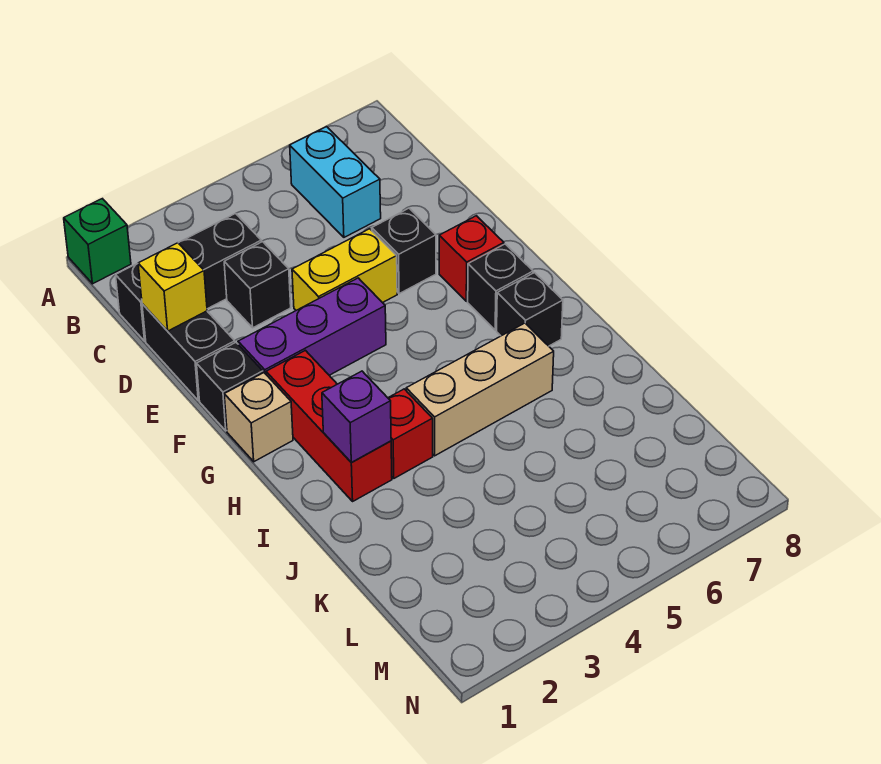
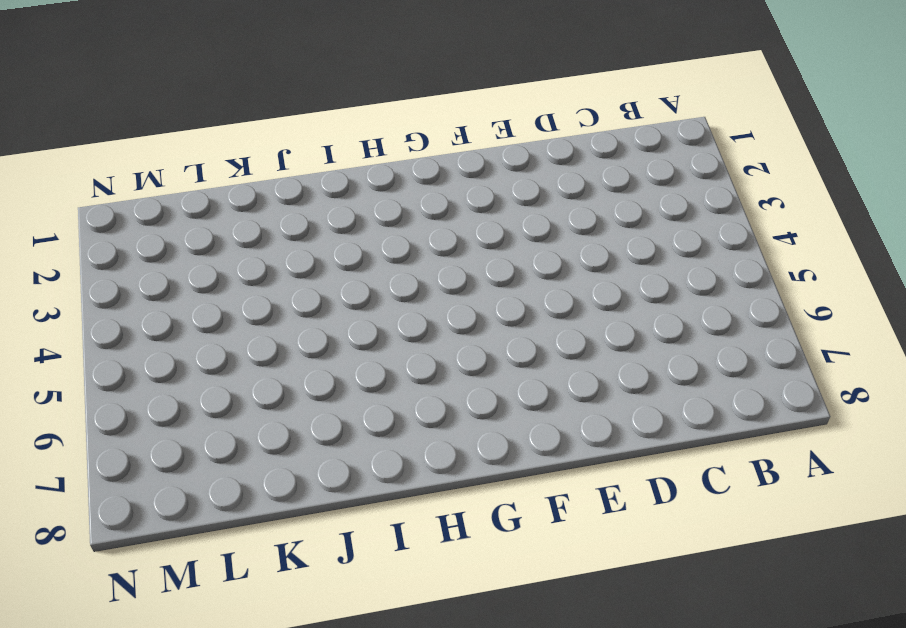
none -> green 1x1 brick [64,199,131,284]
none -> cyan 1x2 brick [290,127,381,237]
none -> black 1x3 brick [116,213,261,341]

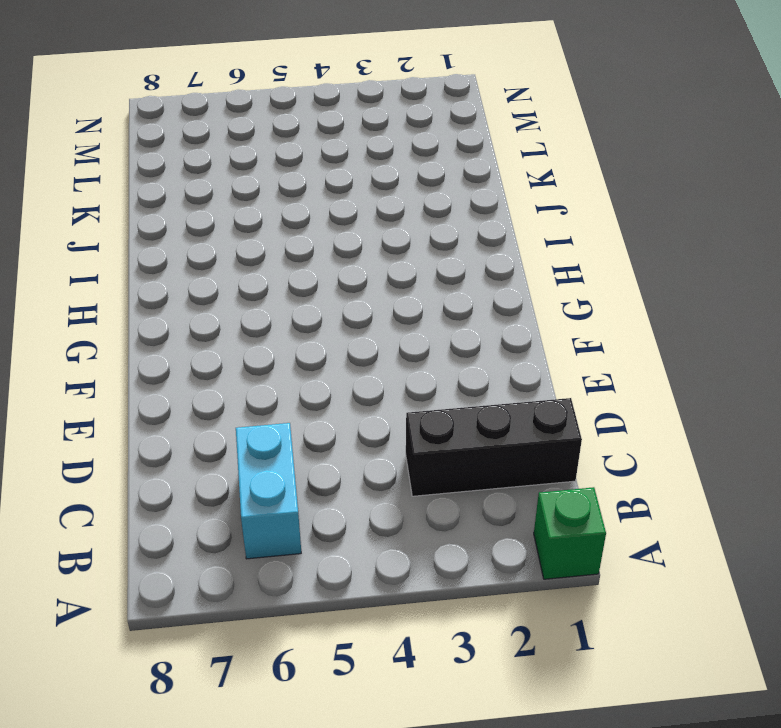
none -> black 1x2 brick [142,304,235,400]
none -> black 1x1 brick [224,242,291,328]
none -> yellow 1x2 brick [292,229,397,310]

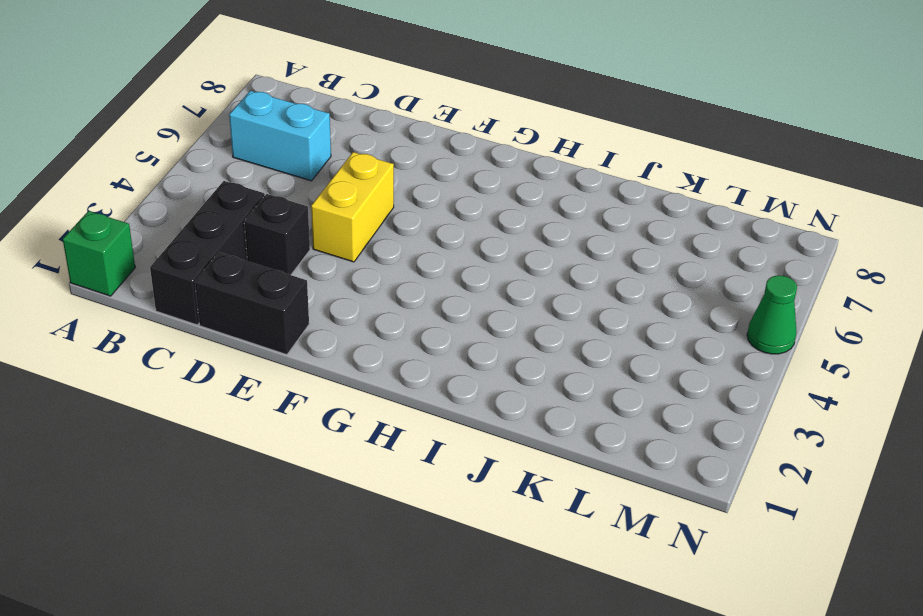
green 1x1 cone [747,275,797,354] -> none
none -> black 1x1 brick [372,208,436,294]
none -> black 1x1 brick [197,343,263,431]
none -> purple 1x3 brick [238,278,386,375]

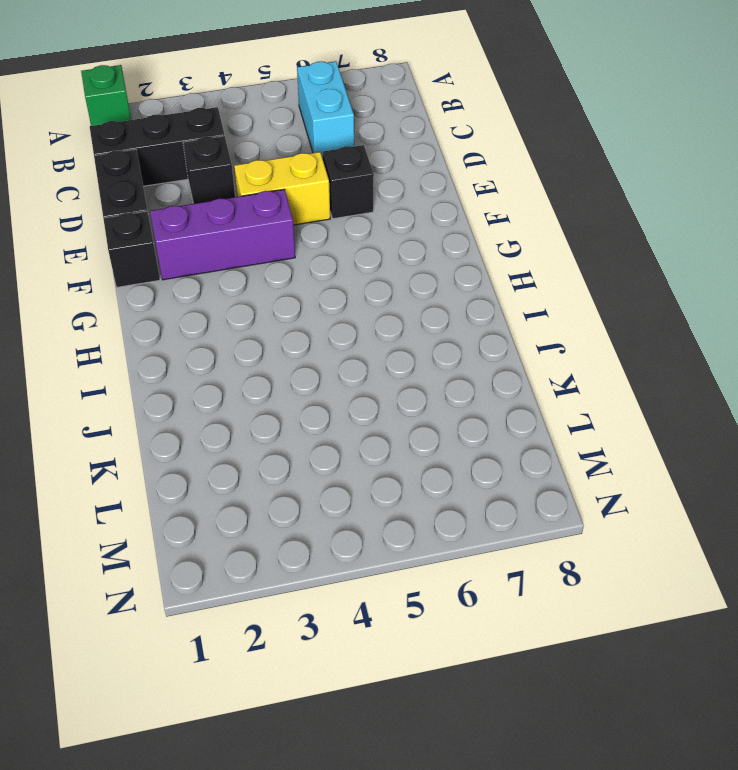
none -> red 1x1 brick [439,216,504,301]
none -> tan 1x1 brick [224,373,293,462]
none -> red 1x3 brick [266,350,392,501]

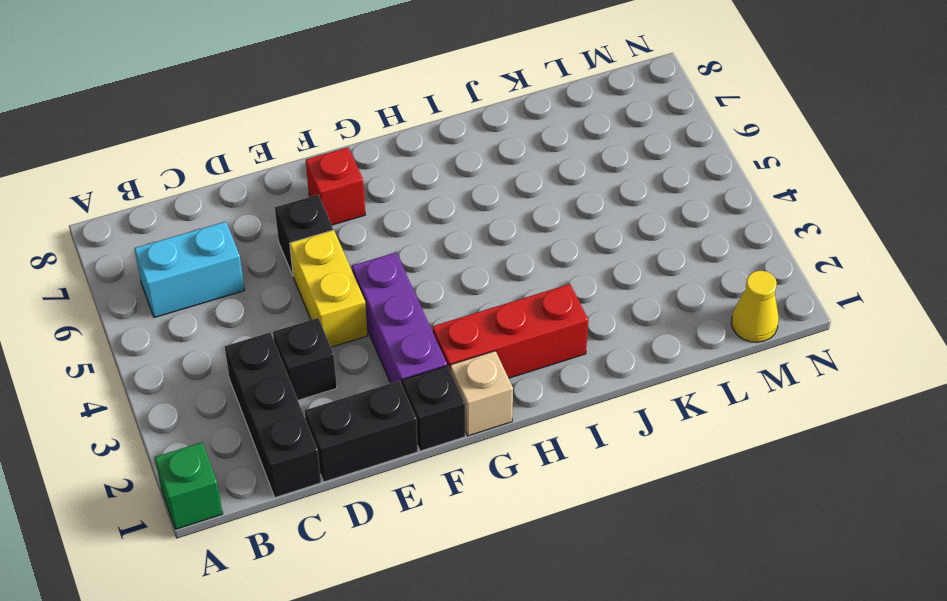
yellow 1x1 cone [731,271,779,342] -> none
none -> black 1x1 brick [468,244,533,330]
none -> black 1x1 brick [497,273,563,346]
none -> red 1x1 brick [388,389,433,478]

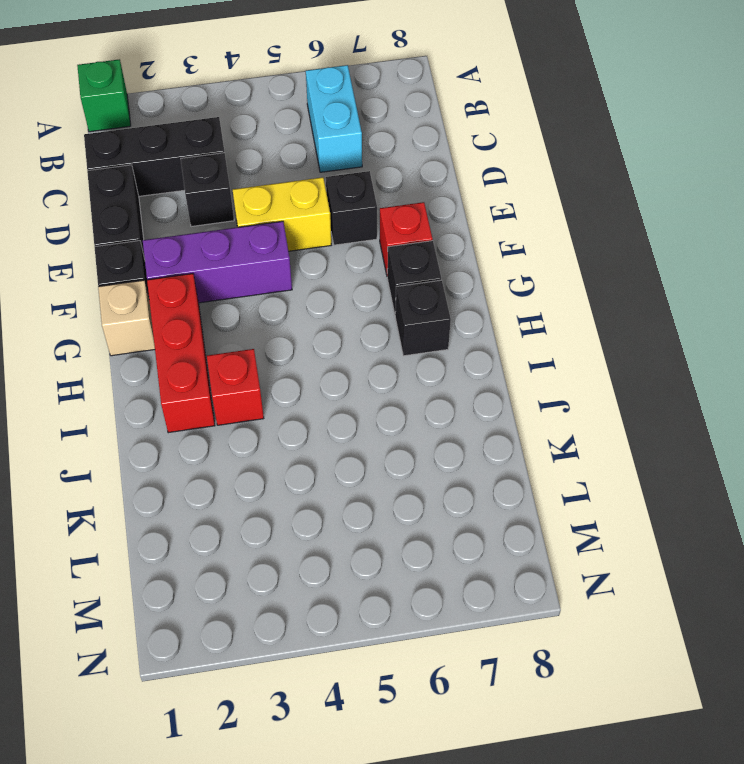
none -> tan 1x3 brick [406,323,554,456]
none -> yellow 1x1 brick [138,243,207,331]
none -> purple 1x1 brick [322,371,391,463]

